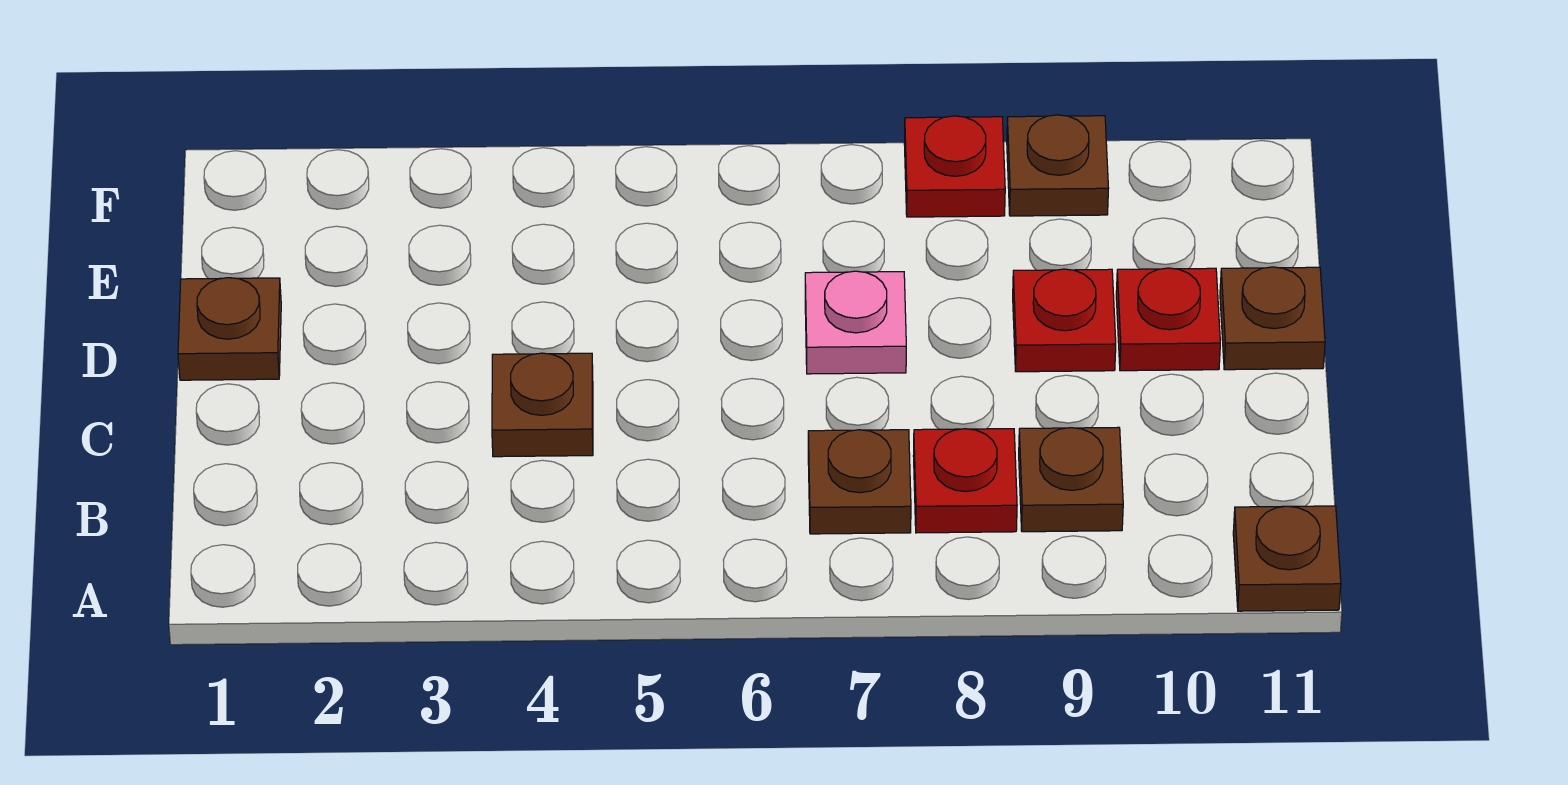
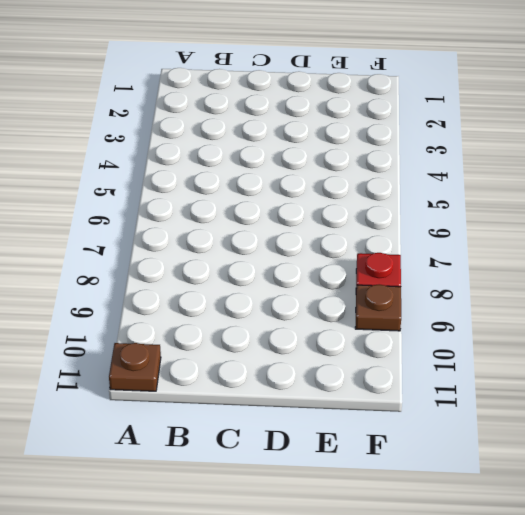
none -> brown 1x1 plate [808,430,911,534]
none -> red 1x1 plate [913,429,1017,533]
none -> brown 1x1 plate [1019,427,1123,532]

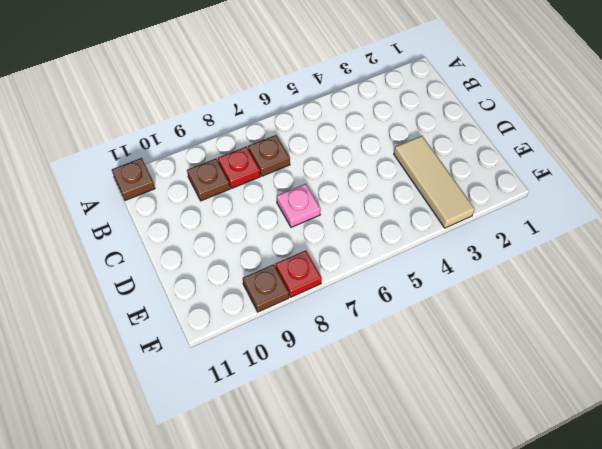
tan 1x3 tile [394,136,475,228] -> none
none -> brown 1x1 plate [492,353,593,457]
none -> brown 1x1 plate [178,278,281,380]
none -> red 1x1 plate [1013,269,1116,372]

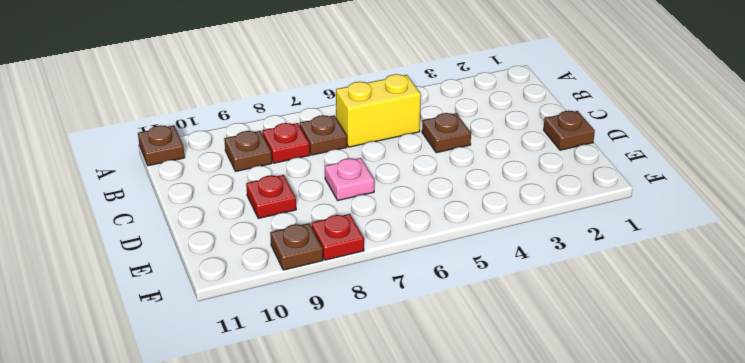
yellow 1x2 brick [336,74,421,147] -> none
none -> red 1x1 plate [1116,268,1220,371]
none -> brown 1x1 plate [1220,267,1325,370]

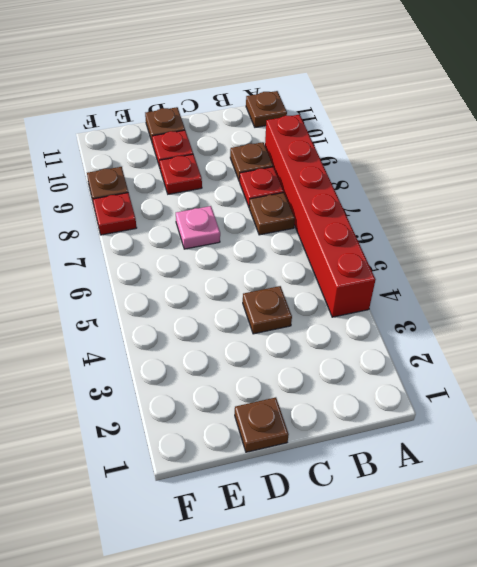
red 1x6 brick [265,115,376,317] -> none

